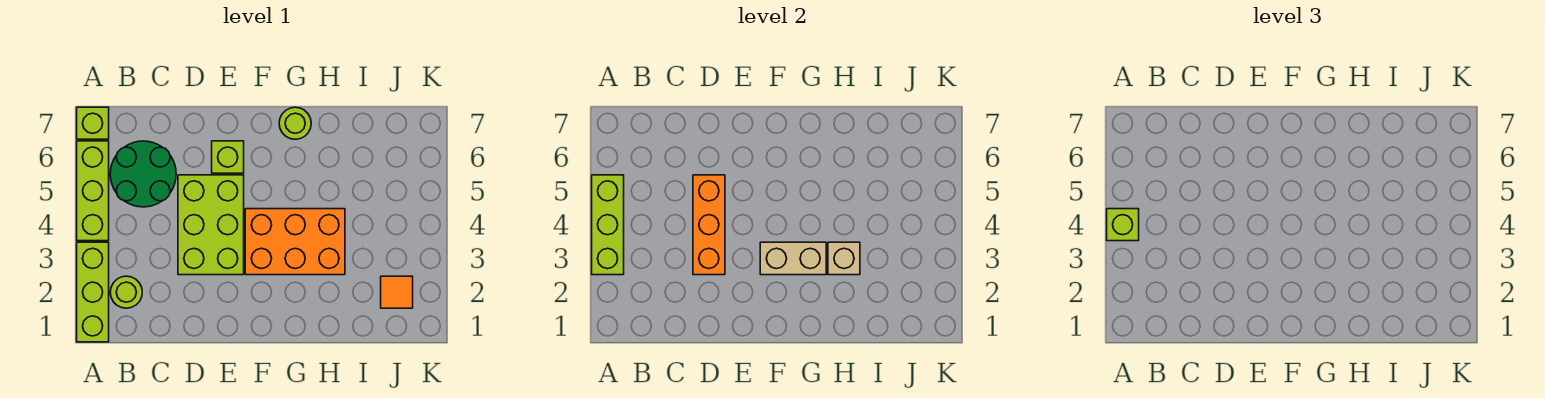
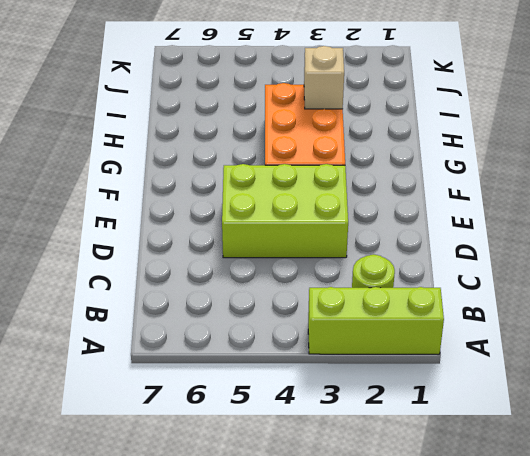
none -> lime 1x3 brick [77,141,109,241]
none -> lime 1x1 brick [77,107,109,139]
none -> green 2x2 round brick [110,141,176,207]

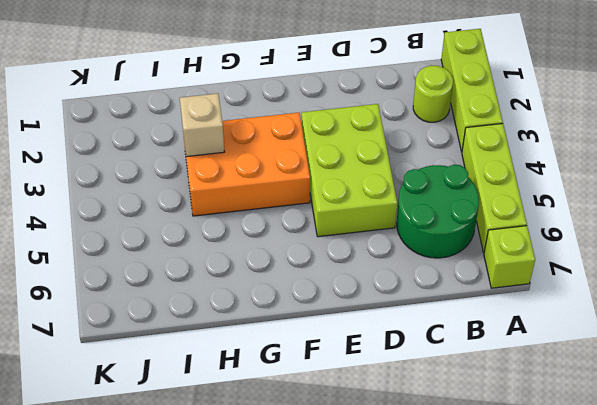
none -> lime 1x1 brick [212,141,244,173]
none -> lime 1x1 round brick [279,107,311,139]
none -> orange 1x1 tile [381,276,413,308]

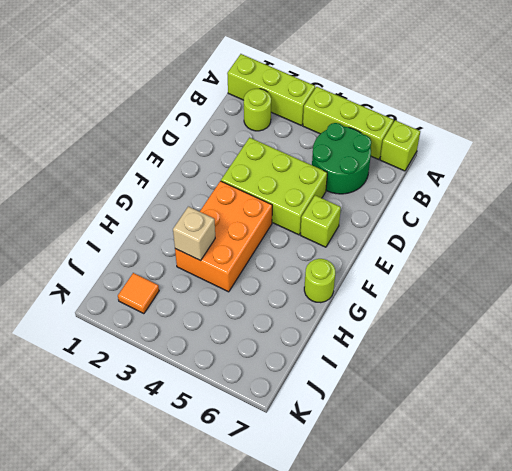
none -> lime 1x3 brick [592,175,624,275]
none -> orange 1x3 brick [693,175,725,275]
none -> tan 1x2 brick [760,242,826,275]

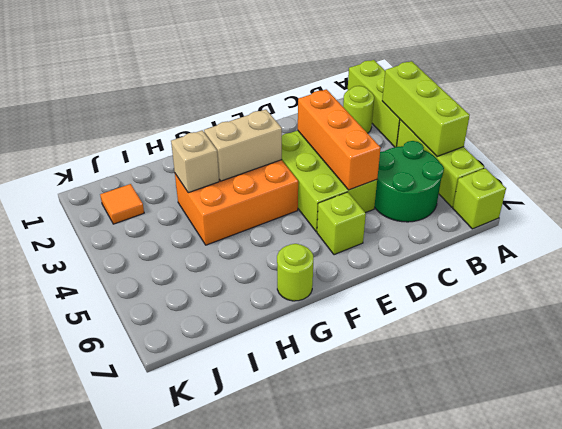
none -> lime 1x1 brick [1107,209,1139,241]

